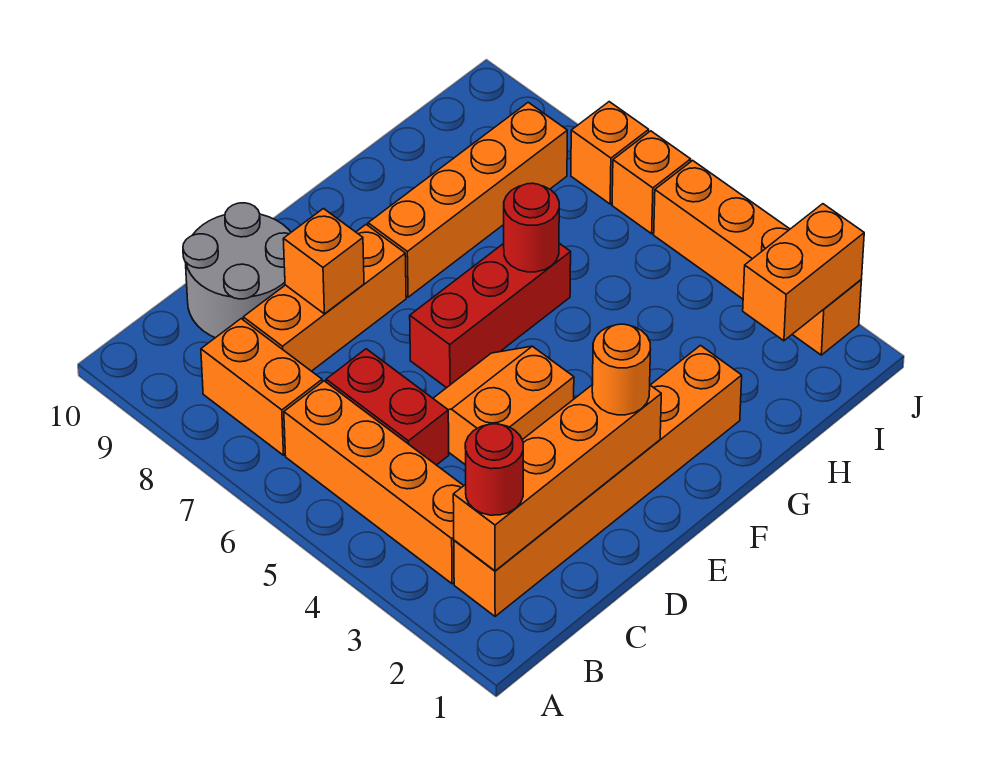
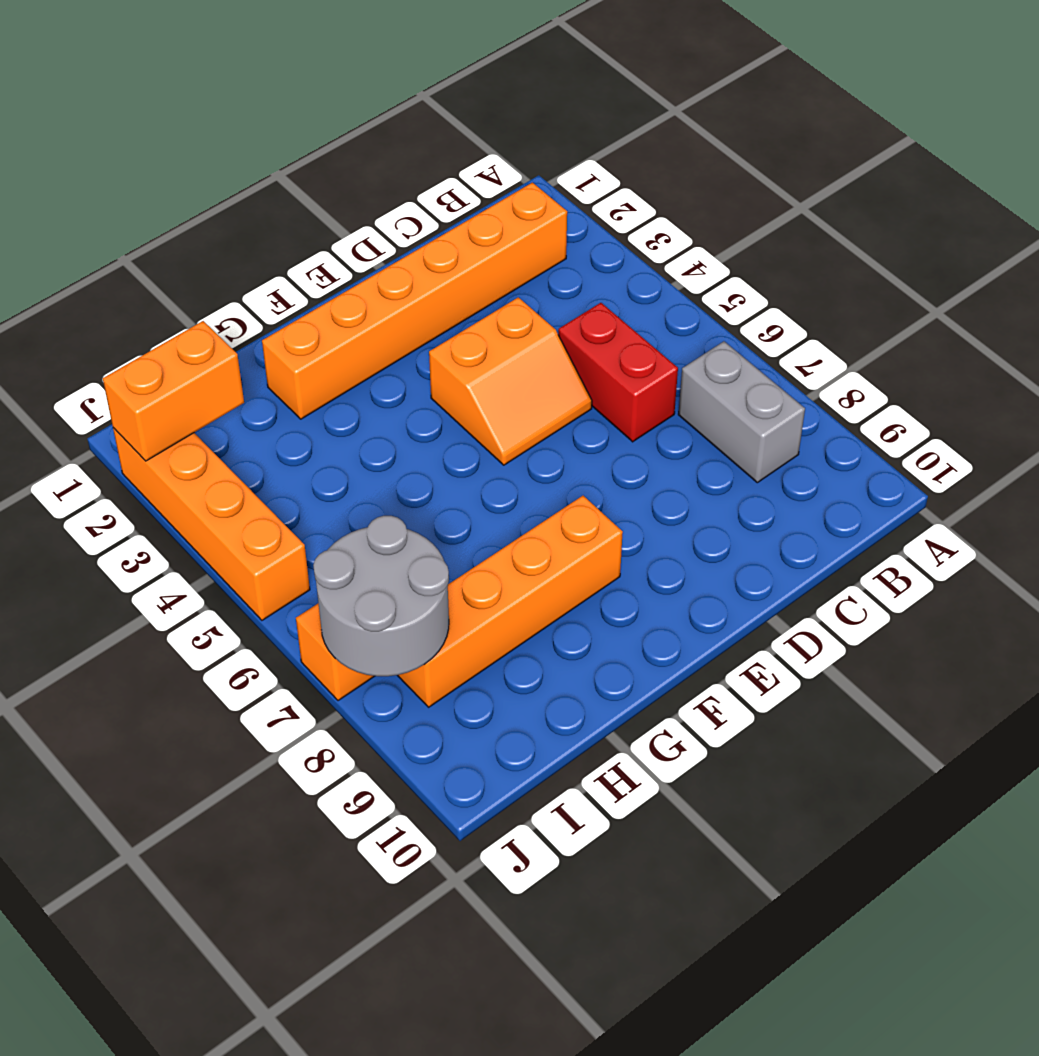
grey 1x2 brick [678,341,805,483] -> orange 1x2 brick [201,319,322,455]
grey 2x2 round brick [313,516,449,676] -> grey 2x2 round brick moved to [183,203,291,338]
none -> orange 1x4 brick [284,381,464,584]
none -> orange 1x3 brick [243,225,406,371]
none -> red 1x3 brick [410,243,571,388]

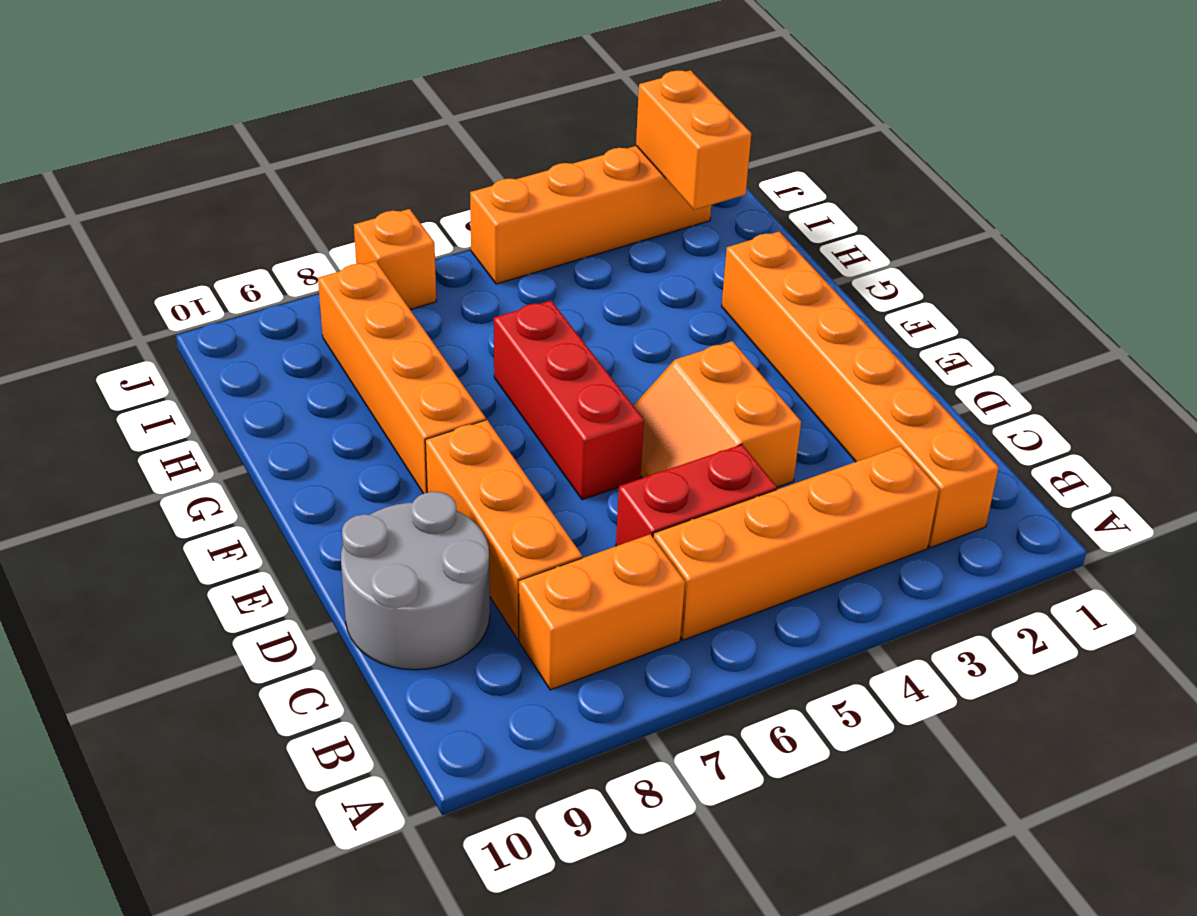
none -> orange 1x1 brick [612,131,691,234]
none -> orange 1x4 brick [453,385,661,571]
none -> orange 1x1 brick [283,209,364,314]

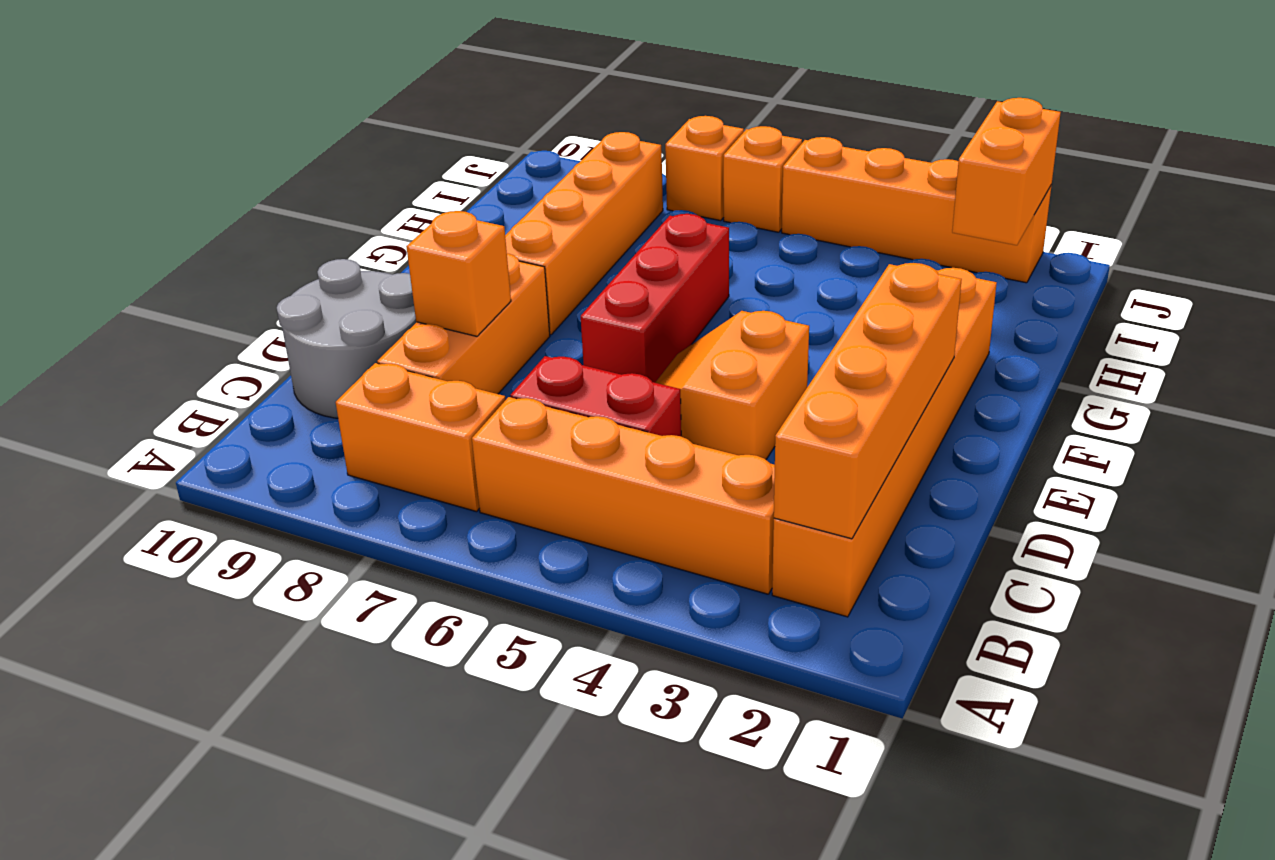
none -> red 1x1 round brick [504,183,559,272]
none -> red 1x1 round brick [465,424,523,515]
none -> orange 1x1 round brick [592,324,651,415]

